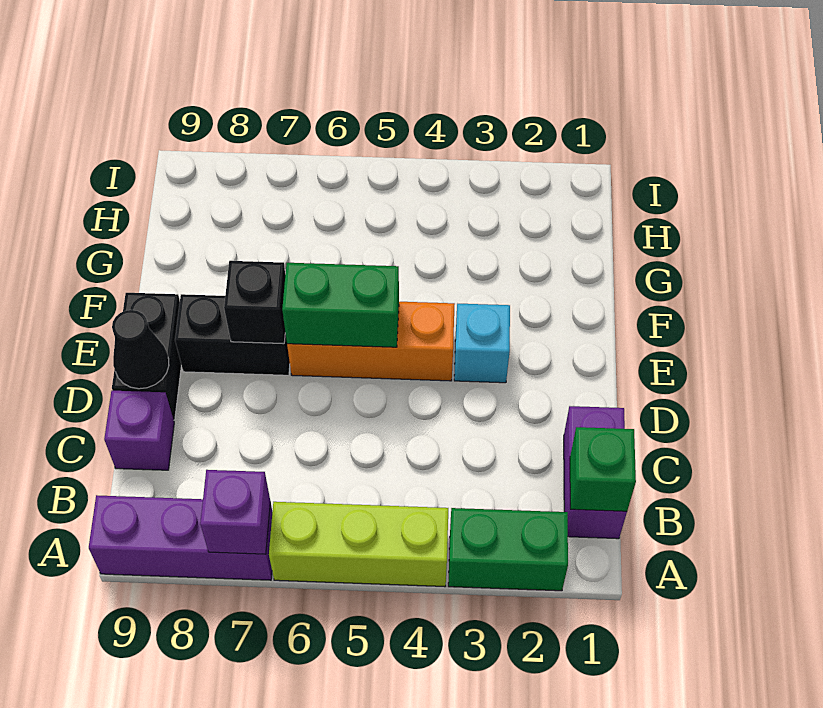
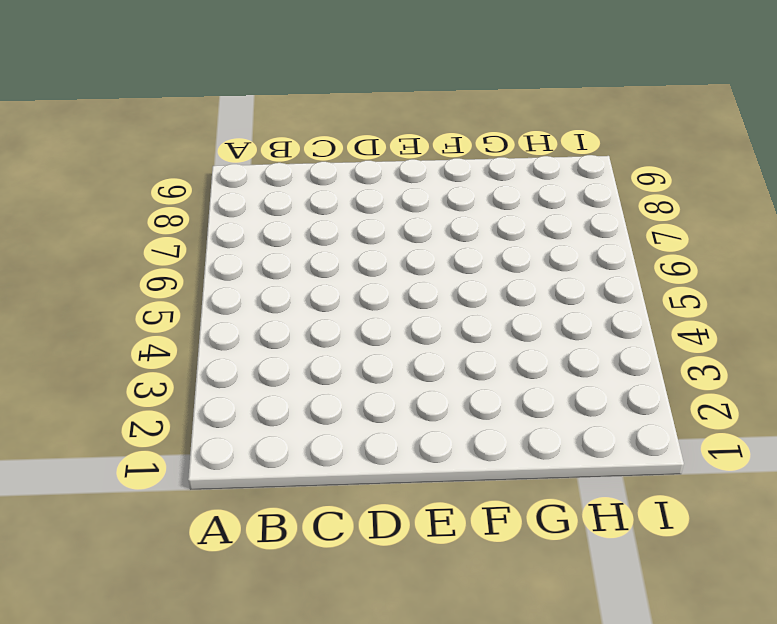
none -> green 1x2 brick [448,508,568,591]
none -> lime 1x3 brick [269,502,448,587]
none -> purple 1x3 brick [89,495,272,580]

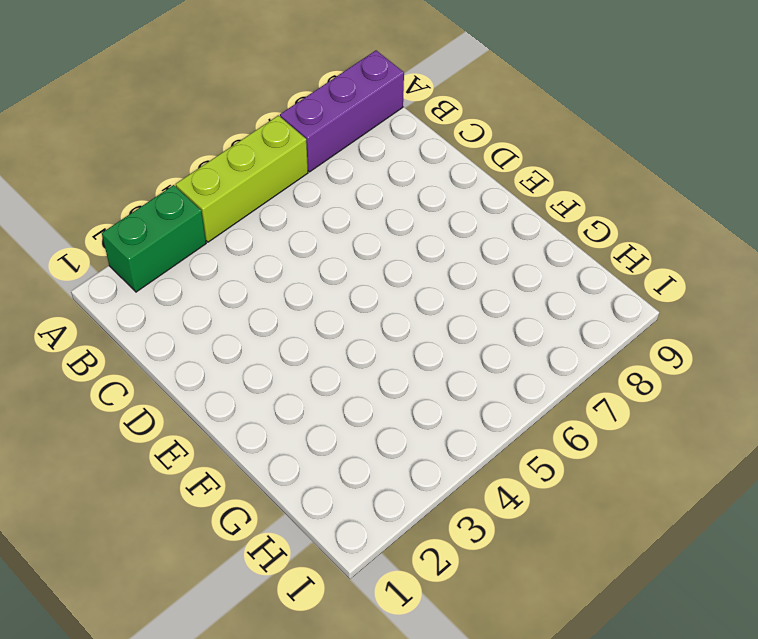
none -> purple 1x2 brick [564,406,627,539]
none -> purple 1x1 brick [104,391,174,470]
none -> black 1x2 brick [112,293,181,420]

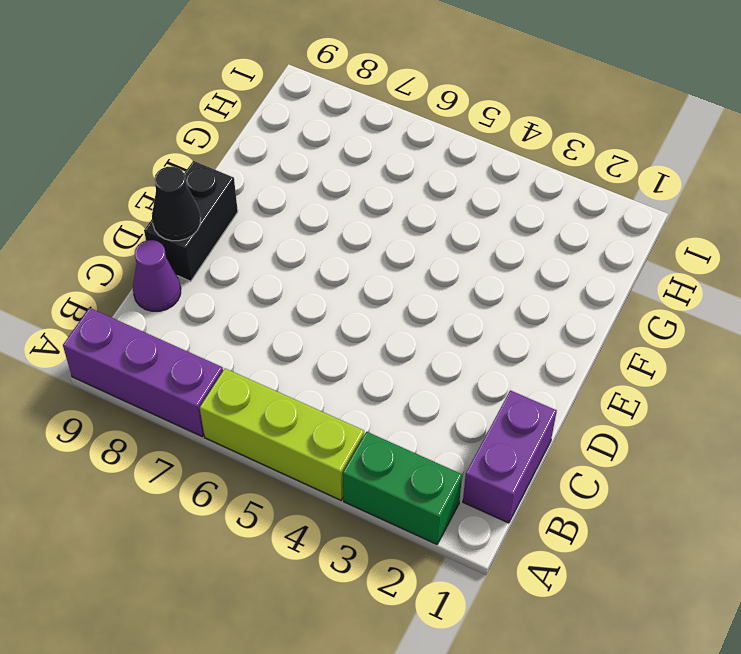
purple 1x1 cone [133,240,181,311] -> purple 1x1 brick [104,391,174,470]
none -> cyan 1x1 brick [454,304,510,383]
none -> orange 1x3 brick [287,302,455,381]
none -> black 1x2 brick [175,294,290,375]

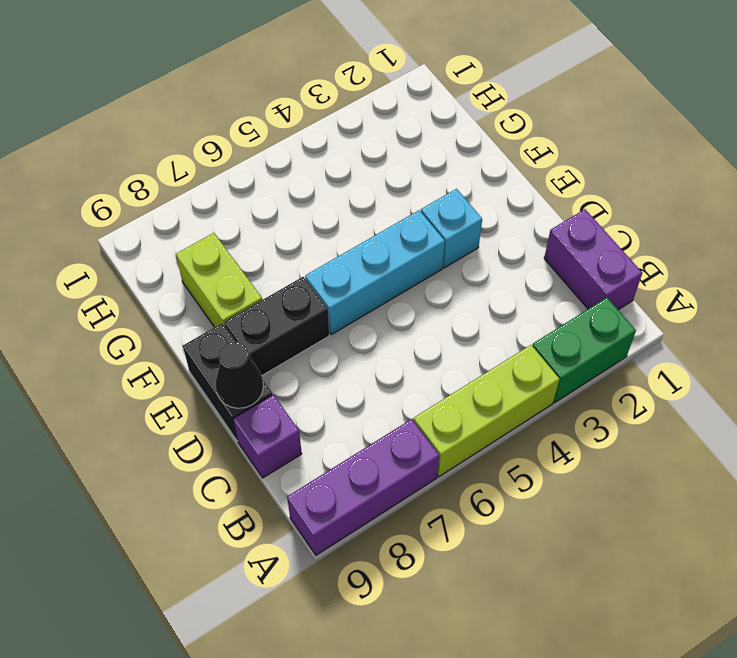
cyan 1x3 brick [305,210,445,334] -> orange 1x3 brick [287,302,455,381]
lime 1x2 brick [176,233,262,327] -> none
none -> purple 1x1 brick [200,470,270,554]
none -> green 1x1 brick [570,427,636,511]
none -> green 1x2 brick [282,263,399,347]

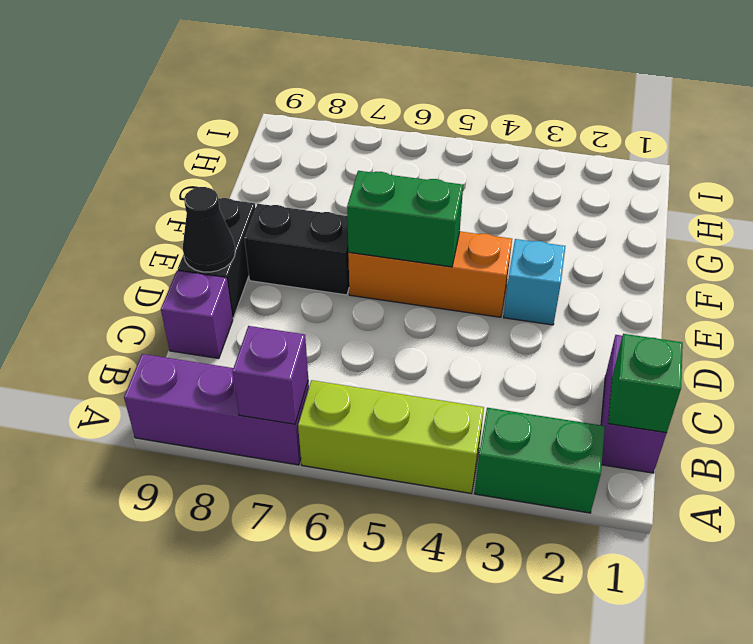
none -> black 1x1 brick [224,261,285,344]

